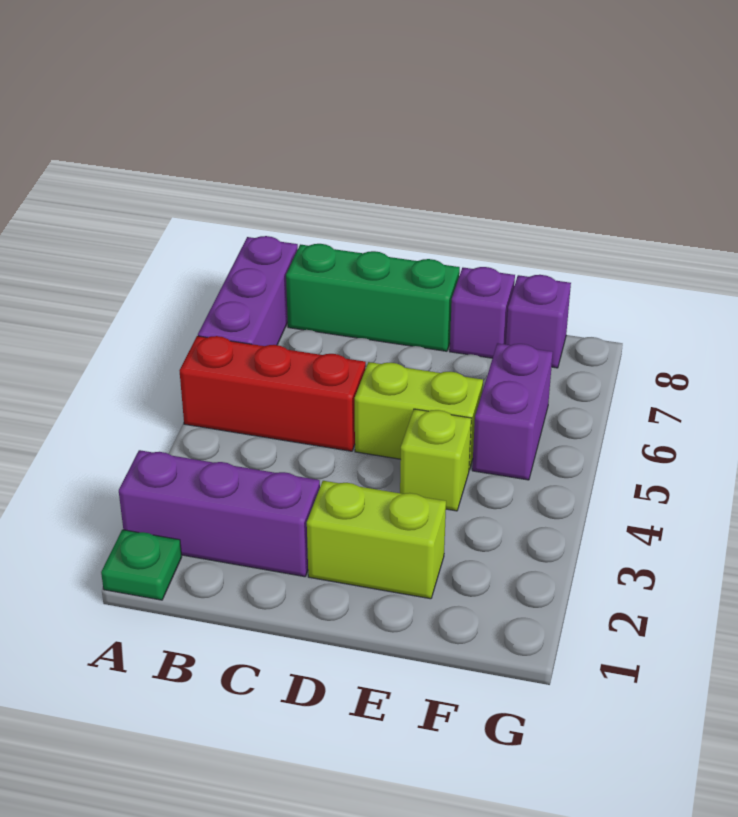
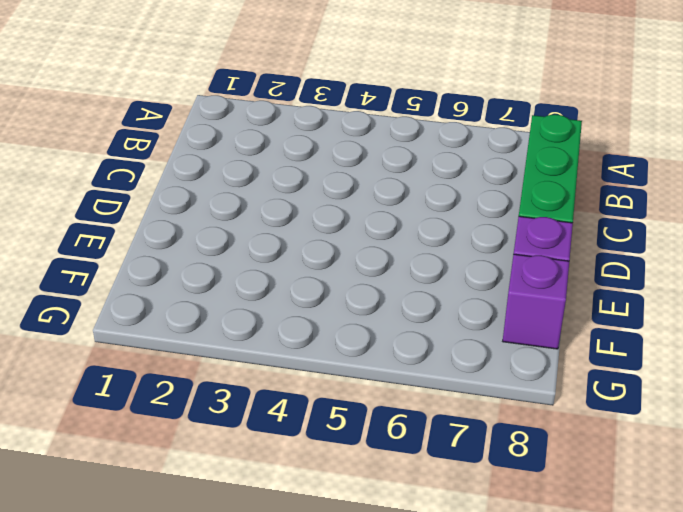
none -> green 1x1 plate [101,530,182,600]
none -> purple 1x3 brick [119,450,320,577]

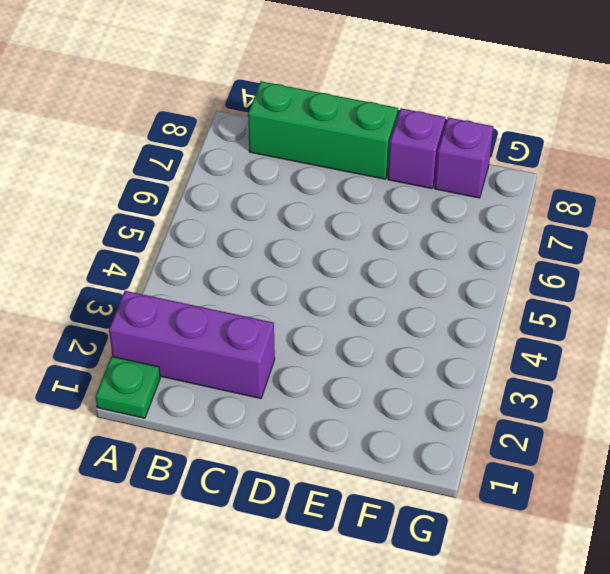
none -> red 1x3 brick [179,336,366,451]
none -> purple 1x3 brick [198,236,298,346]

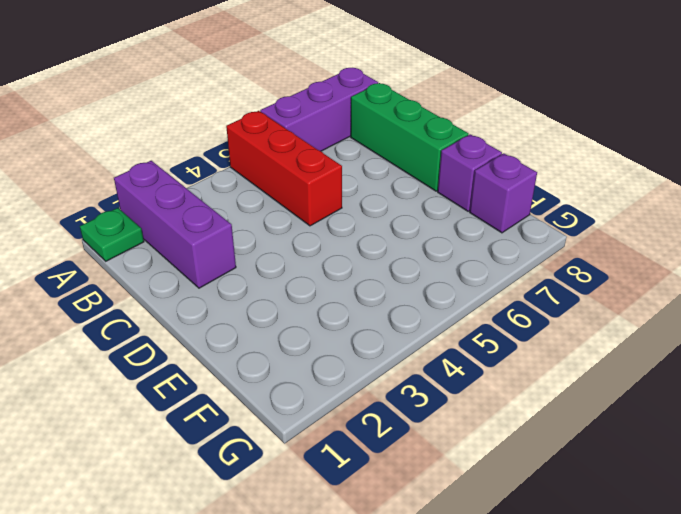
none -> lime 1x2 brick [307,481,446,599]
none -> lime 1x2 brick [355,362,483,470]

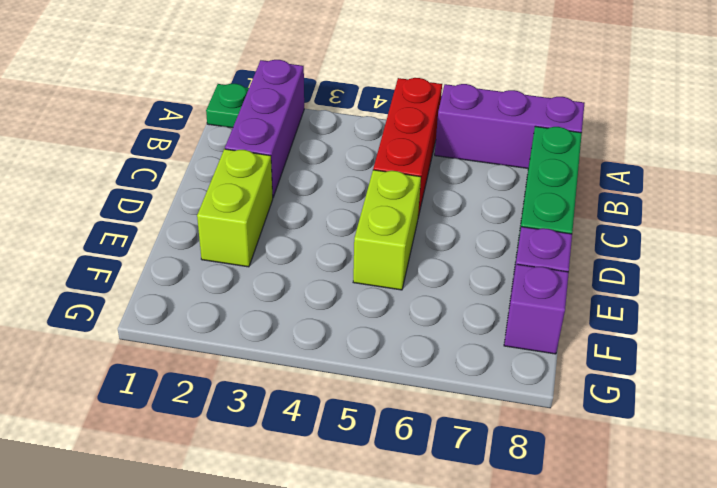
none -> lime 1x1 brick [400,409,471,511]
none -> purple 1x2 brick [472,343,553,480]

